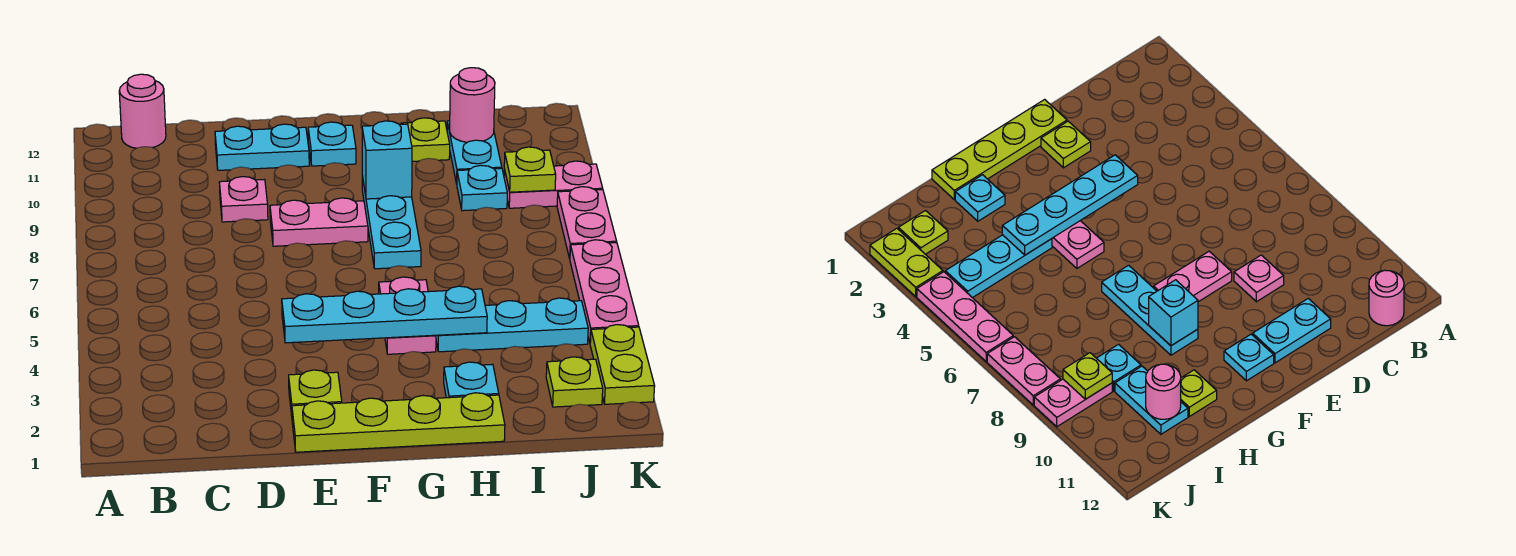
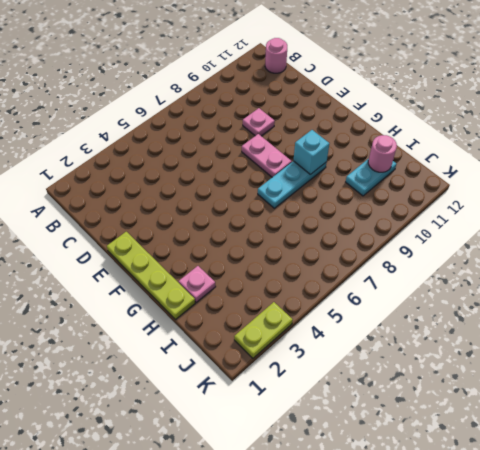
pink 1x1 plate [179,266,216,302] -> cyan 1x1 plate [444,362,499,398]
none -> cyan 1x2 plate [215,124,309,170]
none -> lime 1x1 plate [289,370,342,415]
none -> cyan 1x1 plate [308,122,356,166]

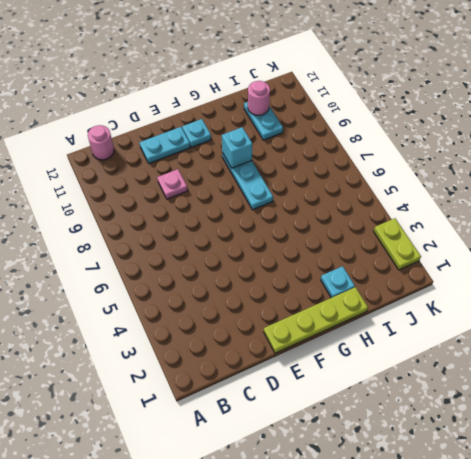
none -> lime 1x1 plate [289,370,342,415]
none -> pink 1x2 plate [270,198,368,246]
none -> pink 1x2 plate [379,277,436,354]

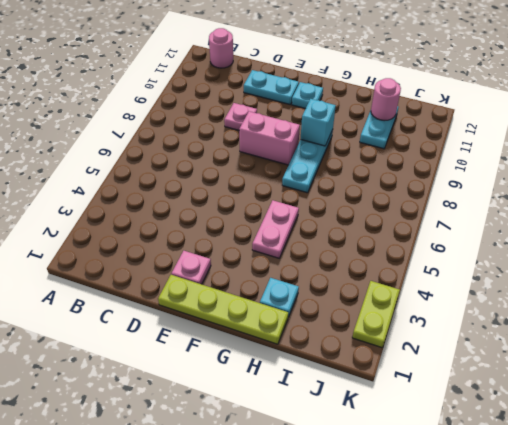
pink 1x1 plate [171,251,211,284] -> lime 1x1 plate [289,370,342,415]
pink 1x2 brick [239,111,300,165] -> pink 1x2 plate [270,198,368,246]
none -> cyan 1x3 plate [436,298,588,352]
none -> lime 1x1 plate [401,118,450,161]
none -> cyan 1x1 plate [457,165,507,211]

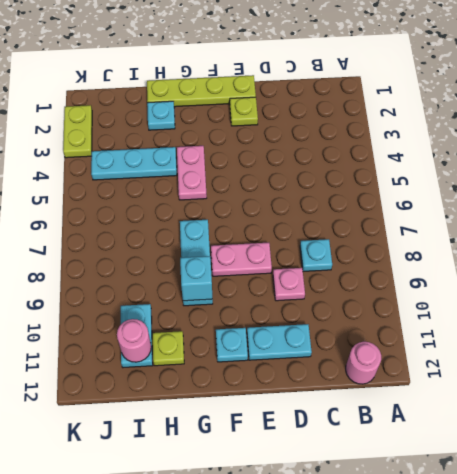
cyan 1x1 plate [300,239,332,271] -> cyan 1x1 plate moved to [457,165,507,211]
none -> lime 1x1 plate [546,357,603,407]
none -> pink 1x2 plate [504,161,603,208]
none -> pink 1x3 plate [570,240,639,342]

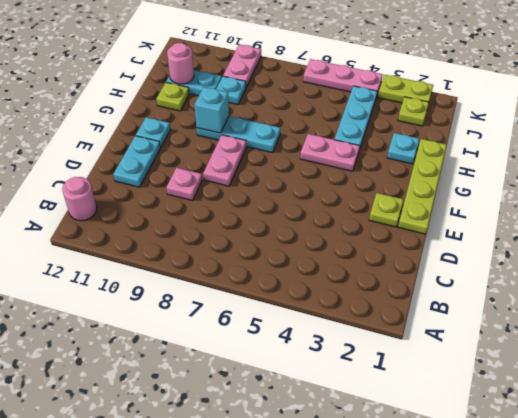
none -> pink 1x2 plate [557,187,617,258]
none -> cyan 1x4 plate [282,286,487,343]
none -> lime 1x1 plate [504,147,556,192]

